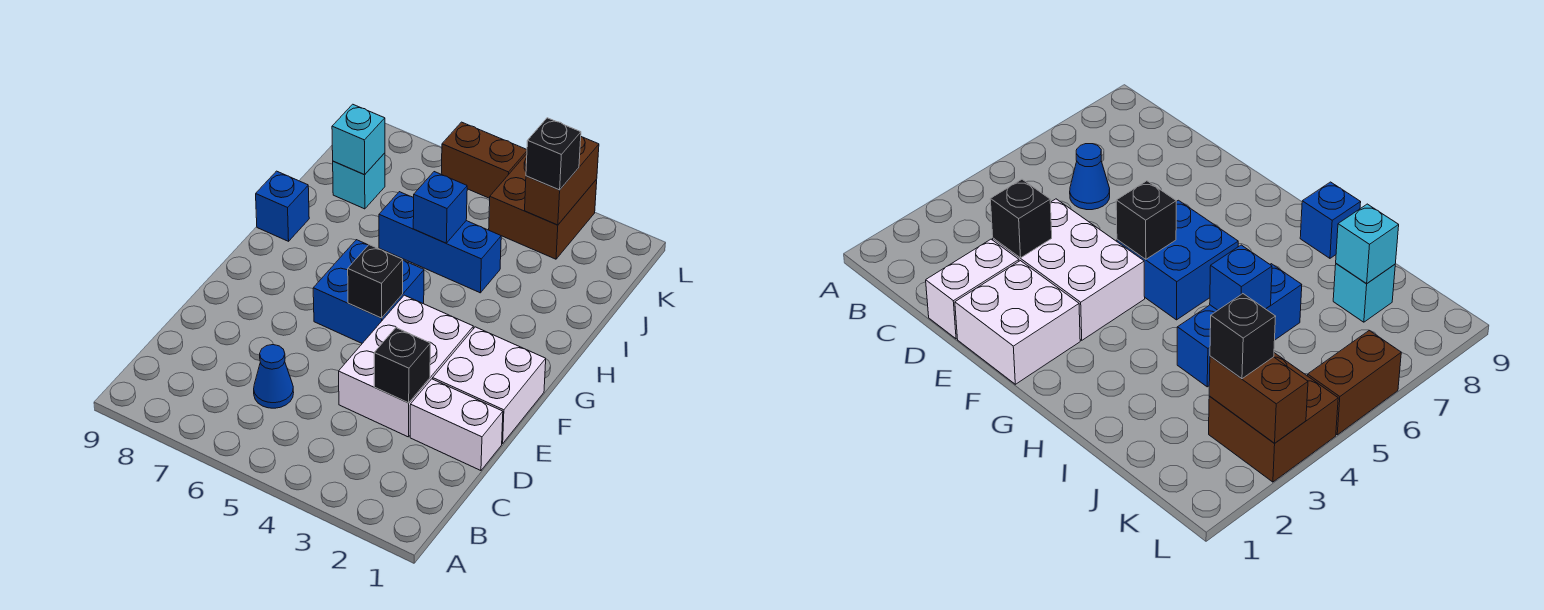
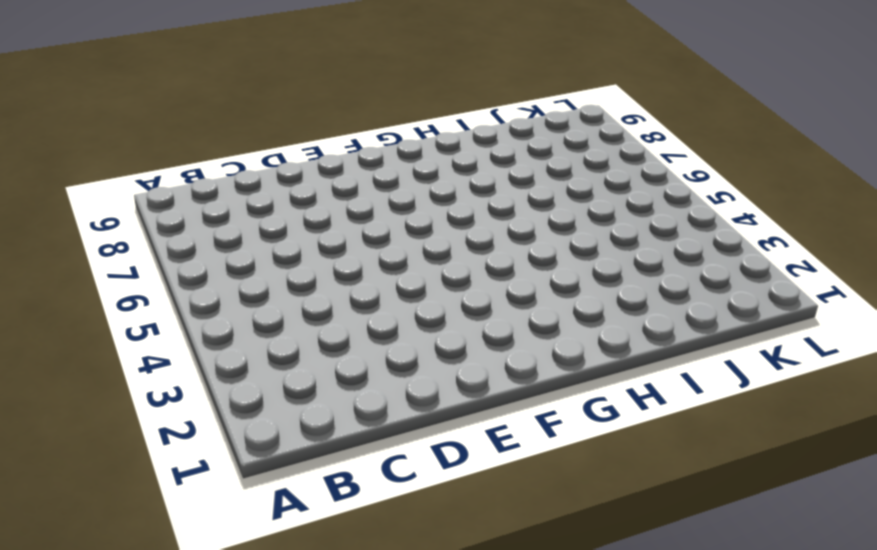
none -> blue 1x1 cone [254,345,294,408]
none -> white 1x2 brick [410,379,503,471]
none -> white 2x3 brick [339,295,473,437]

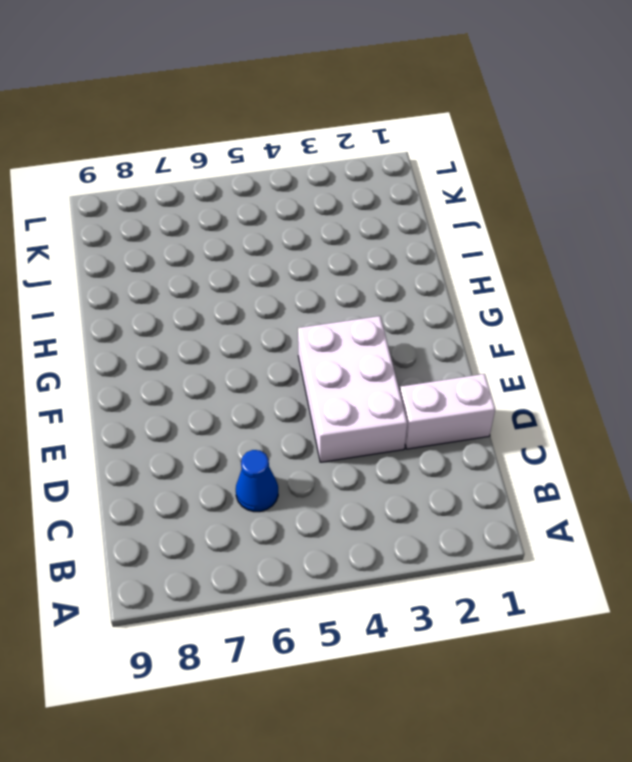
none -> white 2x2 brick [433,327,546,444]
none -> blue 2x2 brick [313,240,424,343]
none -> blue 1x1 brick [256,171,309,241]

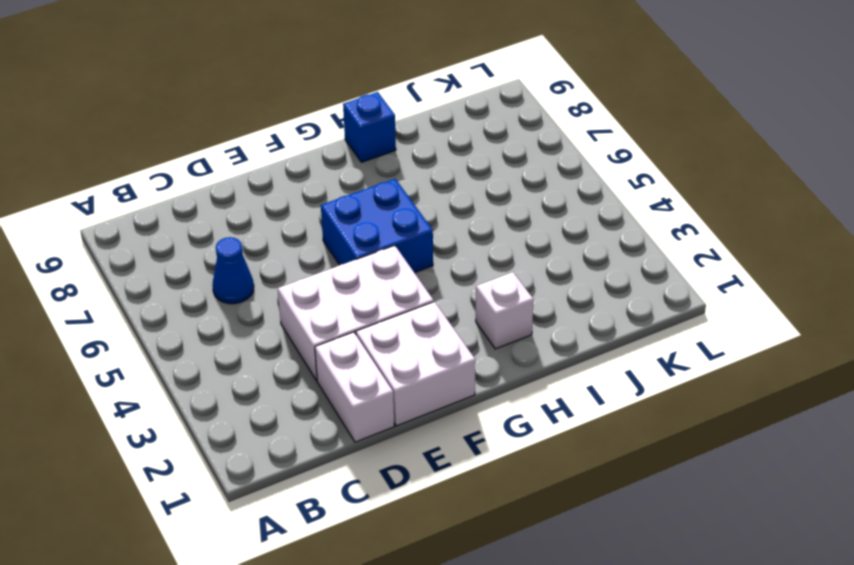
white 1x1 brick [476,272,533,349] -> none
none -> blue 1x3 brick [379,192,501,293]
none -> cyan 1x1 brick [333,153,385,209]
none -> brown 2x2 brick [489,154,597,259]

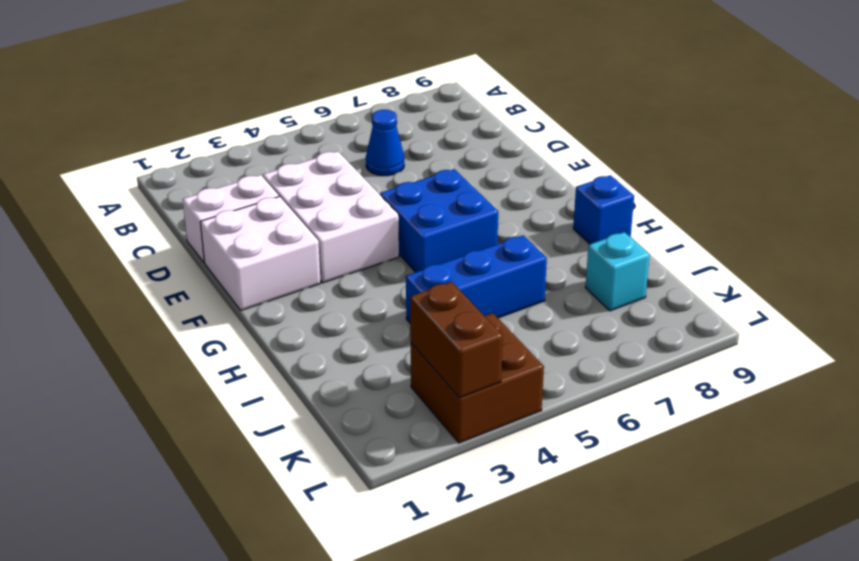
none -> brown 1x2 brick [441,122,527,198]
none -> black 1x1 brick [374,328,430,403]
none -> black 1x1 brick [348,245,403,318]

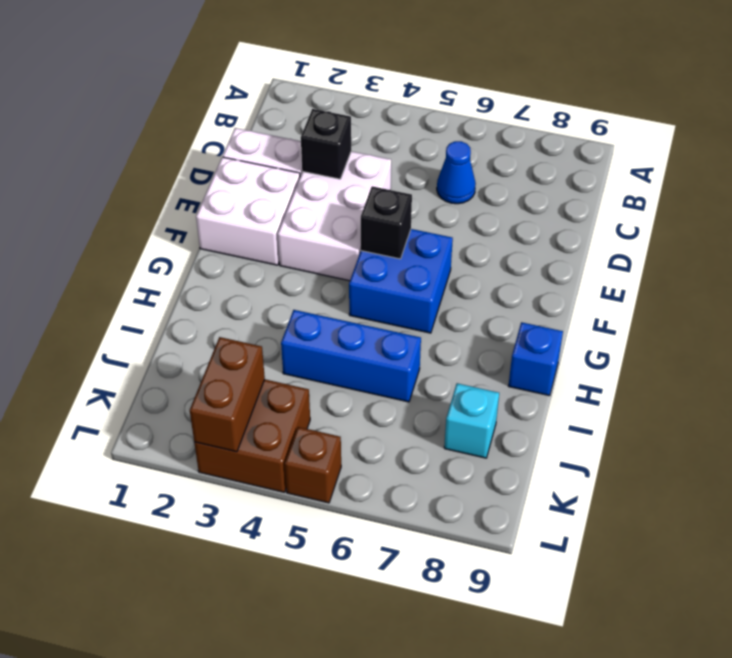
brown 1x1 brick [285,427,341,503] -> brown 1x2 brick [441,122,527,198]
none -> blue 1x1 brick [413,172,467,243]
none -> cyan 1x1 brick [332,104,385,175]
none -> black 1x1 brick [526,118,581,190]

